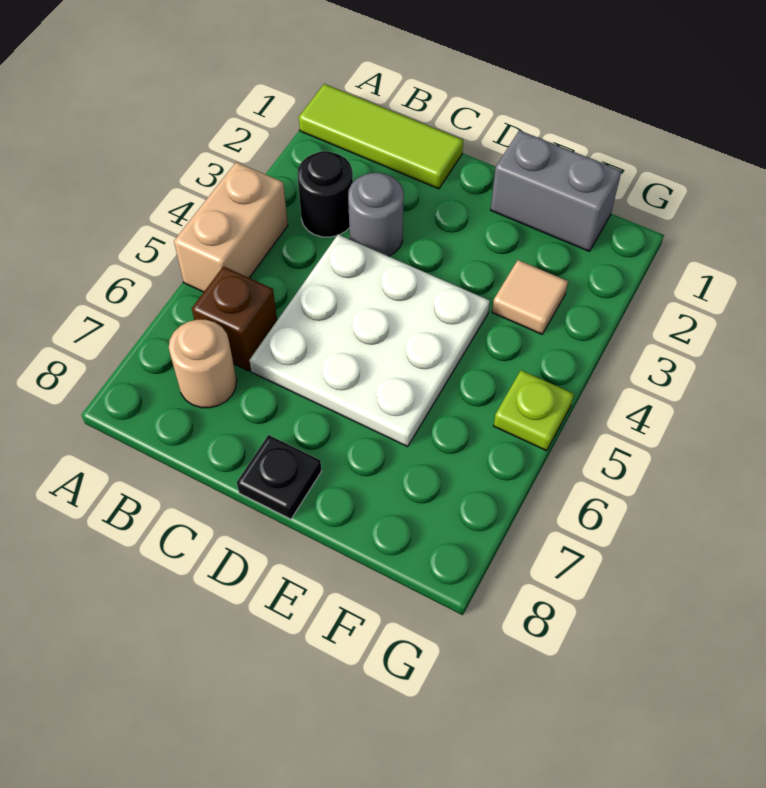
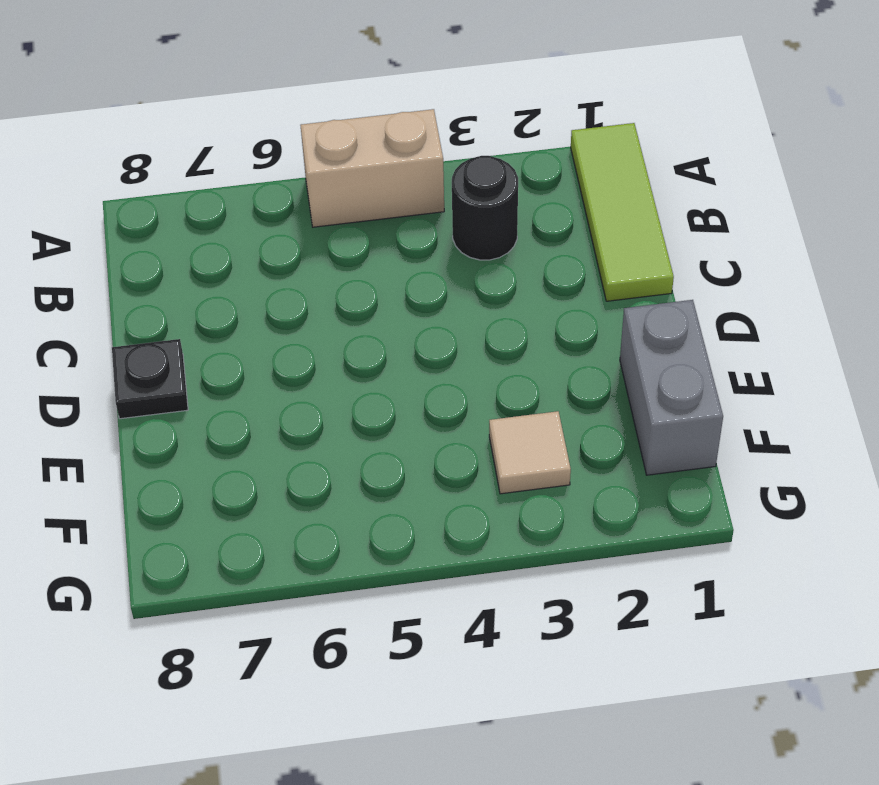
none -> brown 1x1 brick [192,266,277,371]
none -> tan 1x1 round brick [169,320,237,408]

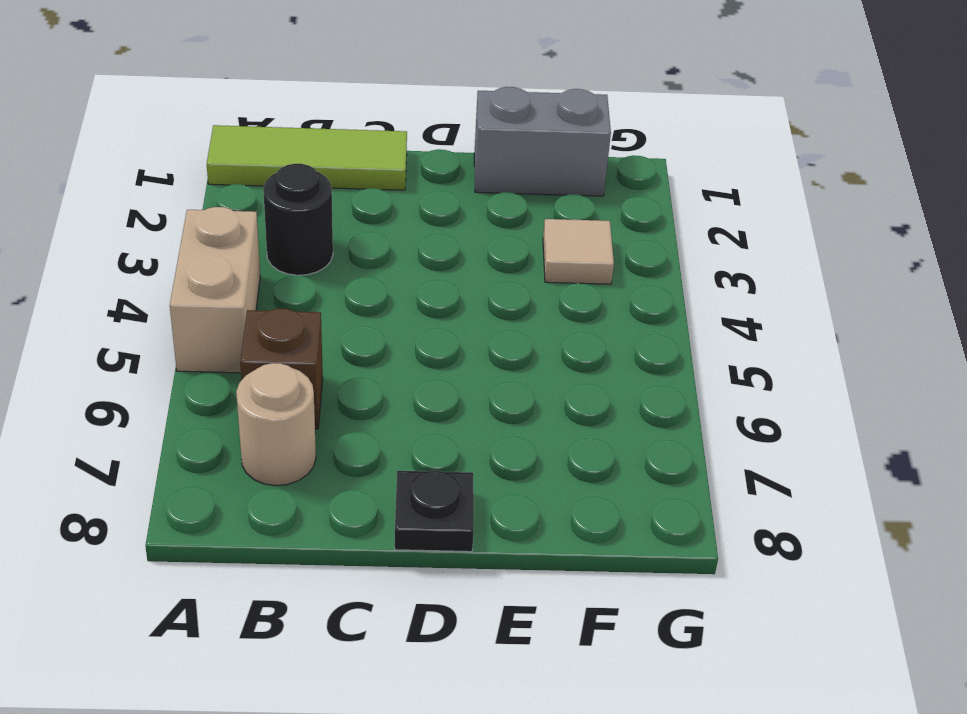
none -> grey 1x1 round brick [348,173,404,256]
none -> white 3x3 plate [249,235,490,447]

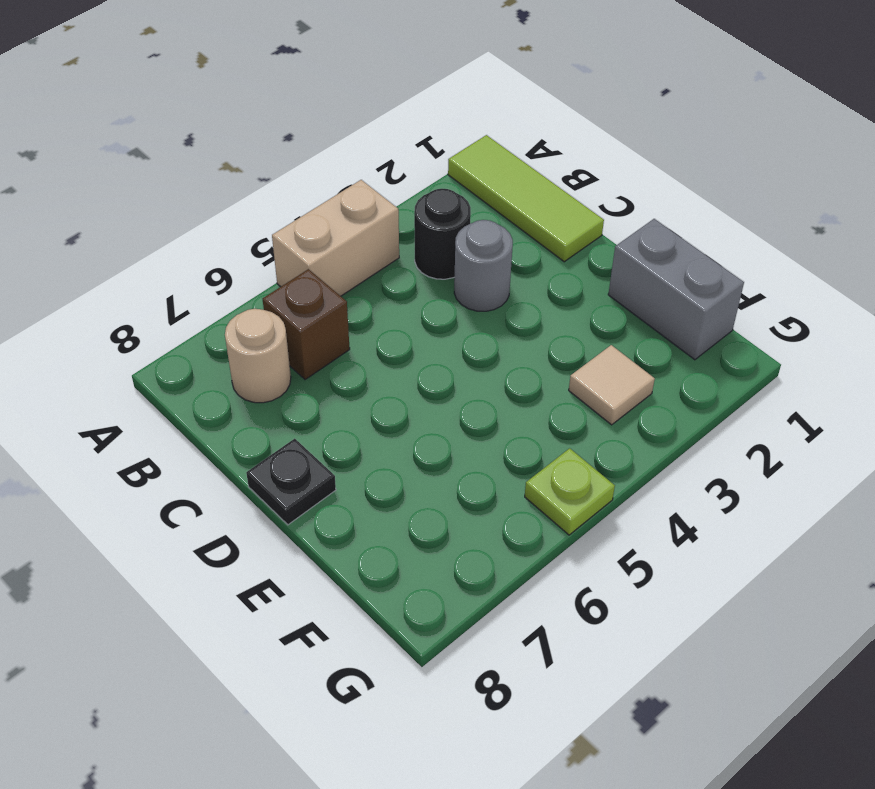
none -> white 3x3 plate [249,235,490,447]

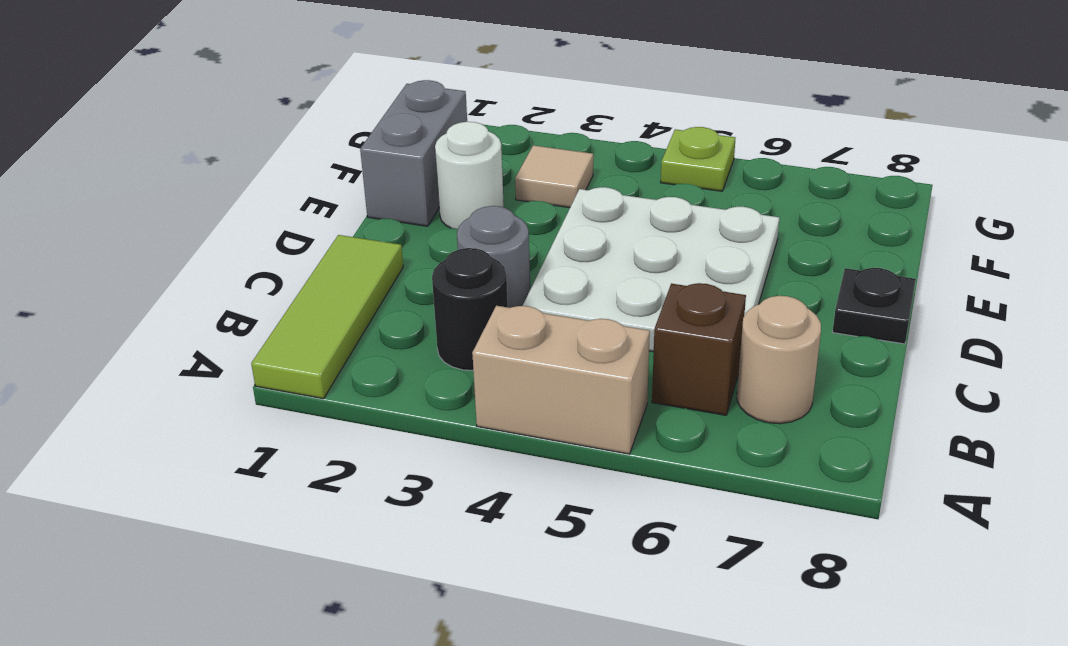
white 1x1 round brick [435,122,504,229] -> none

